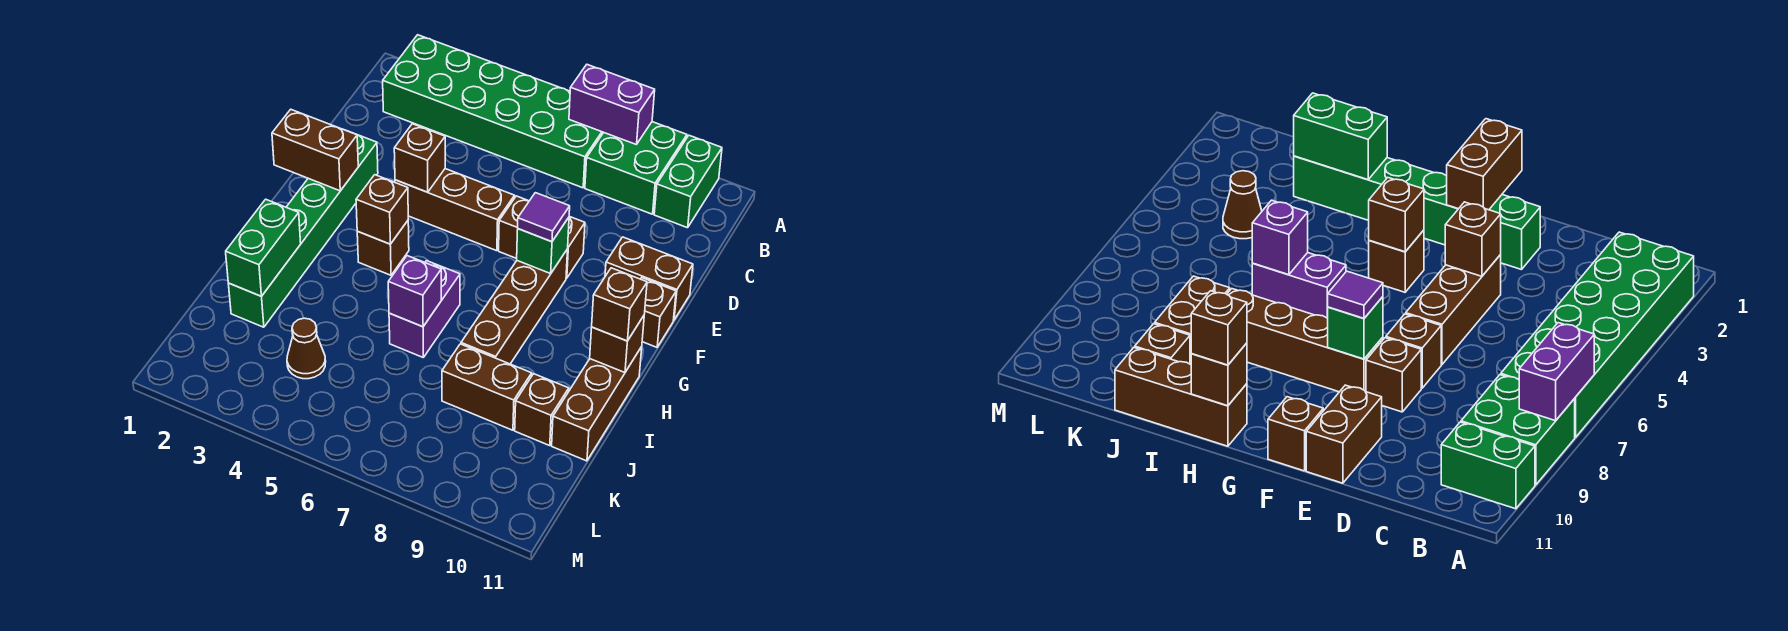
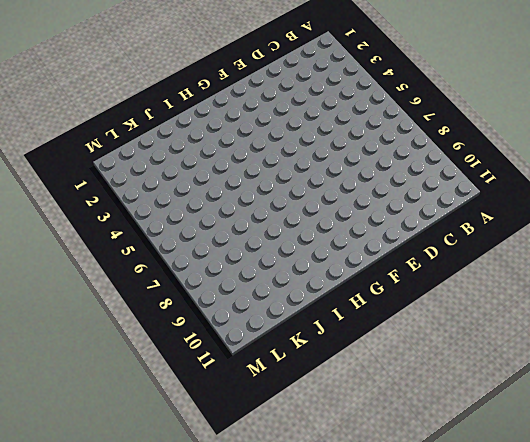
none -> green 2x6 brick [383,35,604,188]
none -> green 2x2 brick [585,122,687,214]
none -> green 1x2 brick [654,135,722,228]

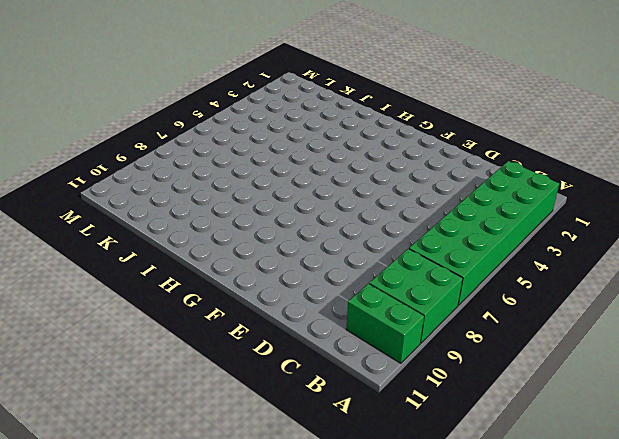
none -> green 1x6 brick [228,134,378,327]
none -> brown 1x3 brick [395,169,515,251]
none -> brown 1x1 brick [499,196,529,259]

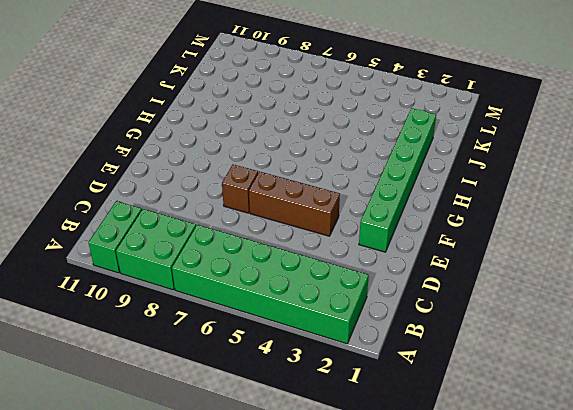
none -> brown 1x1 brick [566,216,585,278]
none -> brown 1x2 brick [605,237,693,320]
none -> brown 1x4 brick [461,249,568,364]

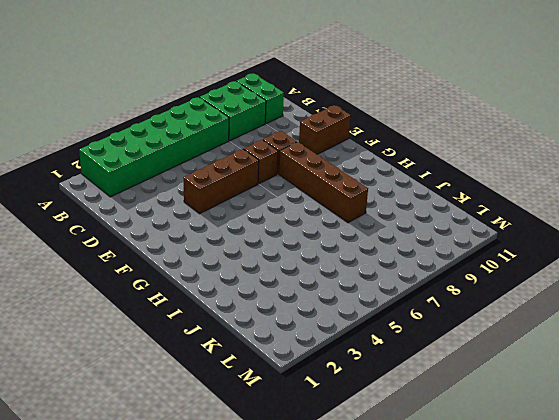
none -> green 1x6 brick [228,134,378,327]
none -> brown 1x1 brick [641,278,676,347]
none -> brown 1x1 brick [357,221,409,275]

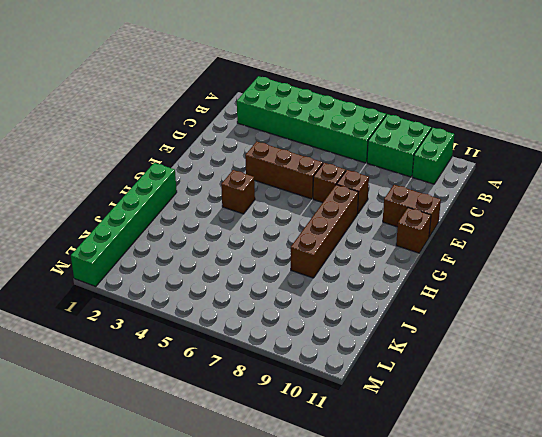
green 1x6 brick [71,163,177,286] -> green 1x6 brick moved to [228,134,378,327]
none -> purple 1x2 brick [389,261,460,357]
none -> brown 1x3 brick [552,347,642,461]
none -> brown 1x2 brick [442,344,532,430]

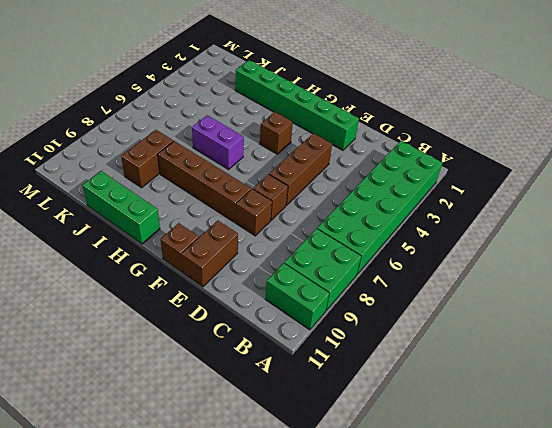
green 1x3 brick [82,171,160,244] -> brown 1x3 brick [552,347,642,461]
none -> brown 1x1 brick [515,374,569,446]
none -> brown 1x1 cone [287,318,326,379]
none -> purple 1x2 brick [569,65,655,145]

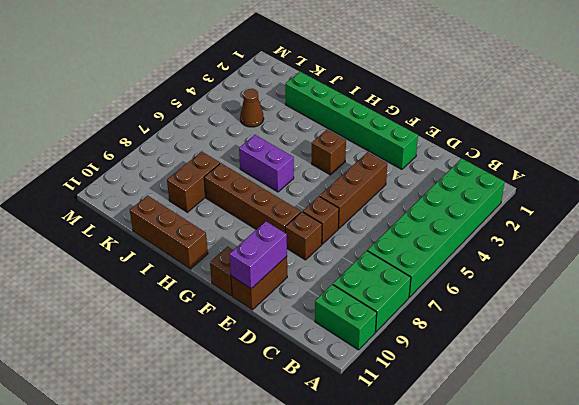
purple 1x2 brick [229,221,287,289] -> purple 1x2 brick moved to [569,65,655,145]
none -> brown 1x1 brick [515,374,569,446]
none -> brown 1x1 brick [394,124,445,192]
none -> brown 1x2 brick [272,109,358,191]

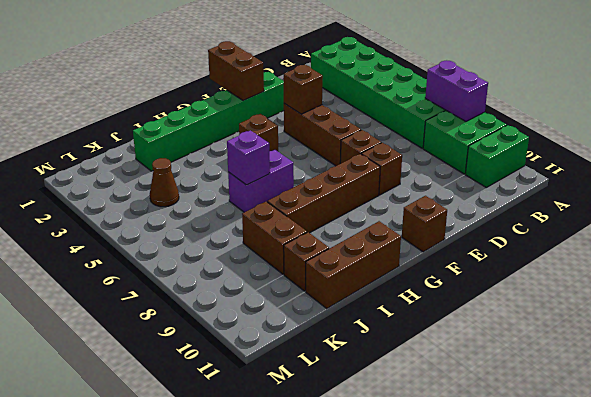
none -> brown 1x2 brick [605,237,693,320]
none -> green 1x1 brick [517,217,569,273]
none -> brown 1x1 brick [356,175,408,244]

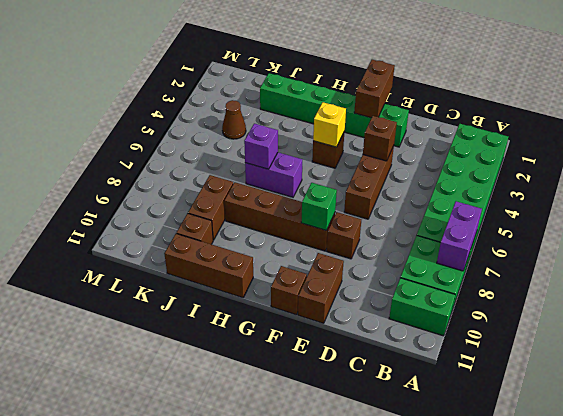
yellow 1x1 brick [313,102,346,147] -> brown 1x1 brick [356,175,408,244]
none -> brown 1x1 brick [499,196,529,259]
none -> brown 1x1 brick [590,316,644,372]
none -> green 1x2 brick [226,199,301,296]

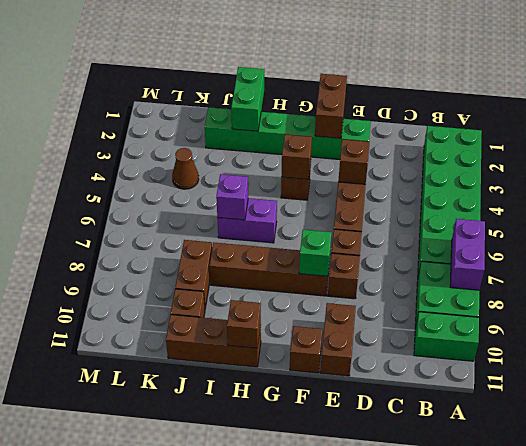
green 1x2 brick [231,67,264,131] -> green 1x2 brick turned to [226,199,301,296]
none -> purple 1x1 tile [518,193,570,242]
none -> brown 1x1 brick [592,268,647,341]

